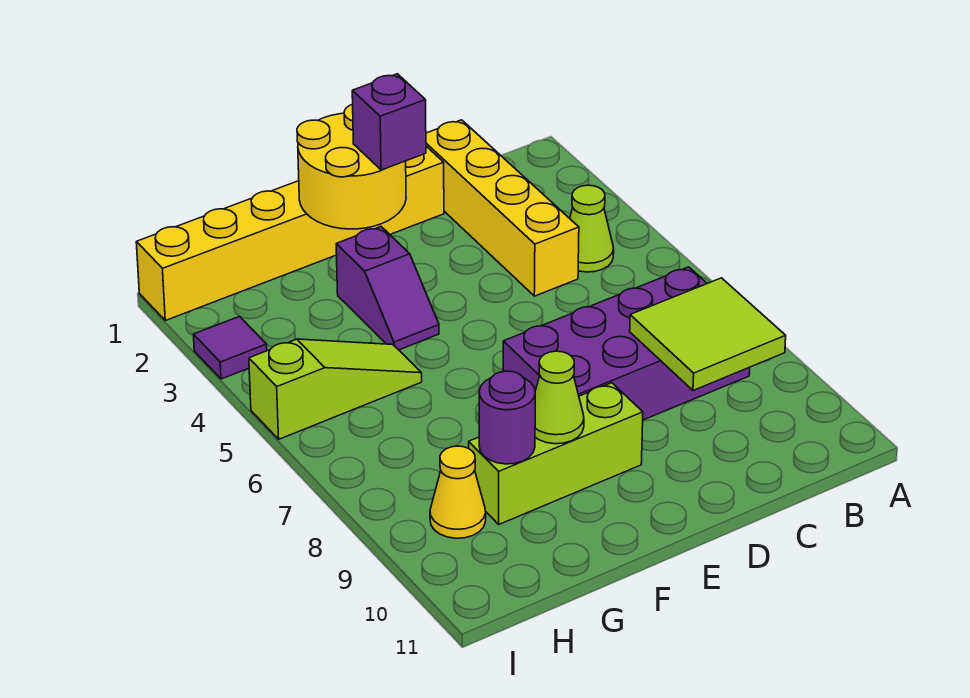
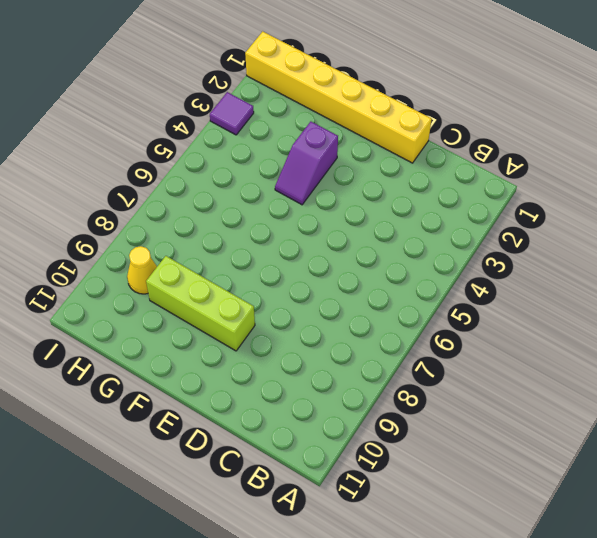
none -> lime 1x1 cone [570,185,614,272]
none -> purple 2x4 brick [503,267,750,420]
none -> yellow 1x4 brick [426,120,579,296]

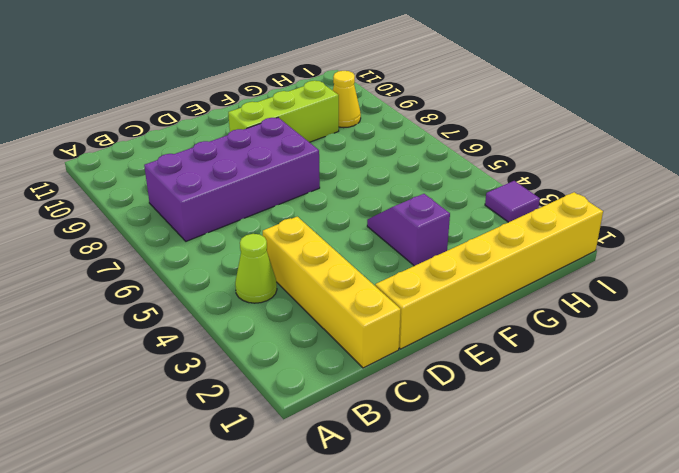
none -> lime 1x3 slope [249,339,422,439]
none -> lime 2x2 tile [630,278,786,390]
none -> yellow 2x2 round brick [297,104,406,229]

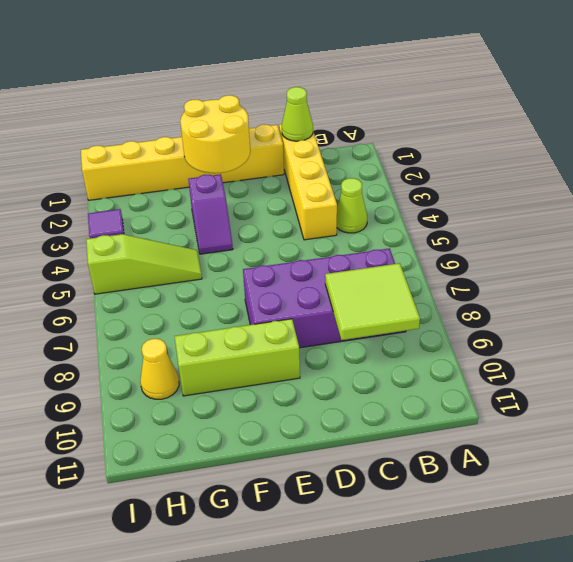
lime 1x1 cone [282,87,313,141] -> lime 1x1 cone moved to [535,351,584,444]
none -> purple 1x1 round brick [479,371,535,464]
none -> purple 1x1 brick [352,74,426,170]

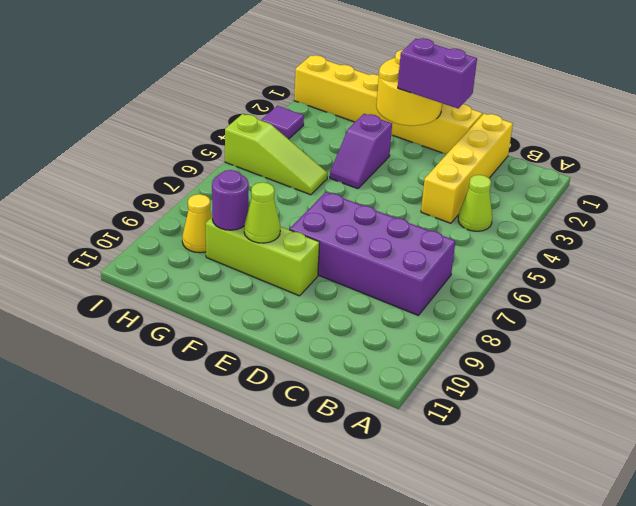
purple 1x2 brick [398,38,477,108] -> purple 1x1 brick [352,74,426,170]
none -> lime 2x2 tile [630,278,786,390]

